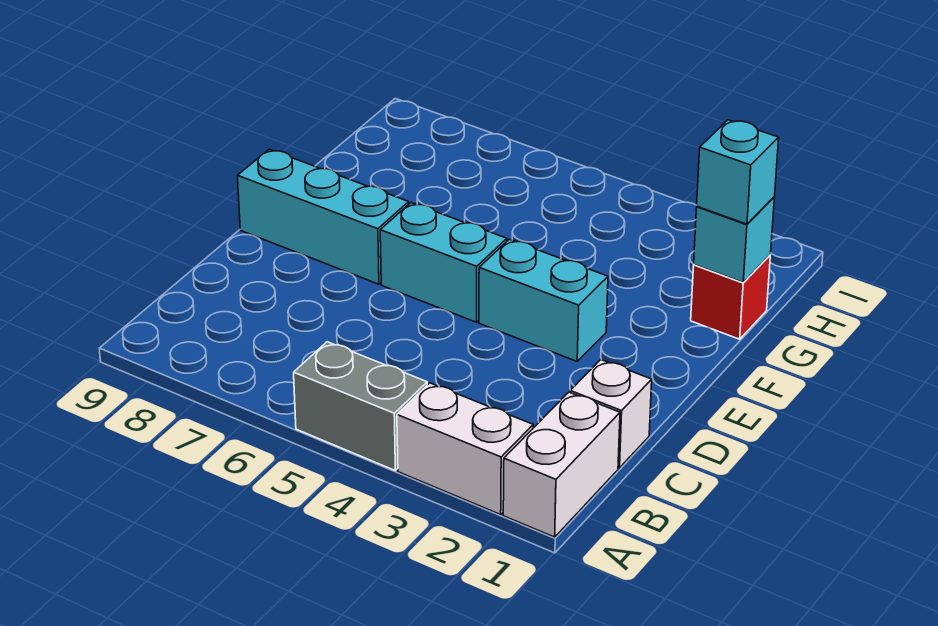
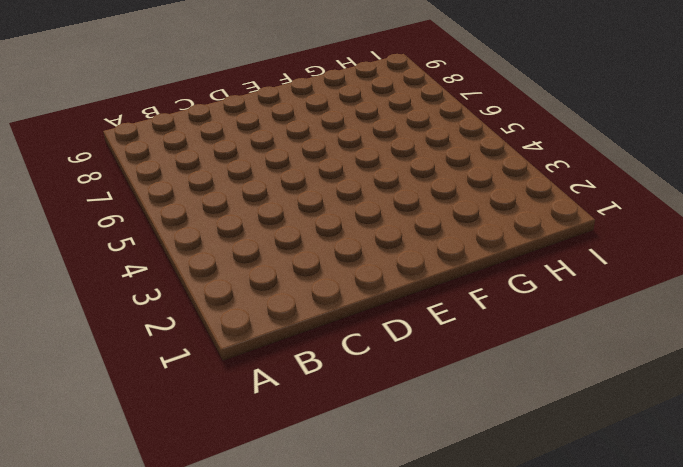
none -> white 1x2 brick [503,392,620,537]
none -> white 1x2 brick [397,383,533,515]

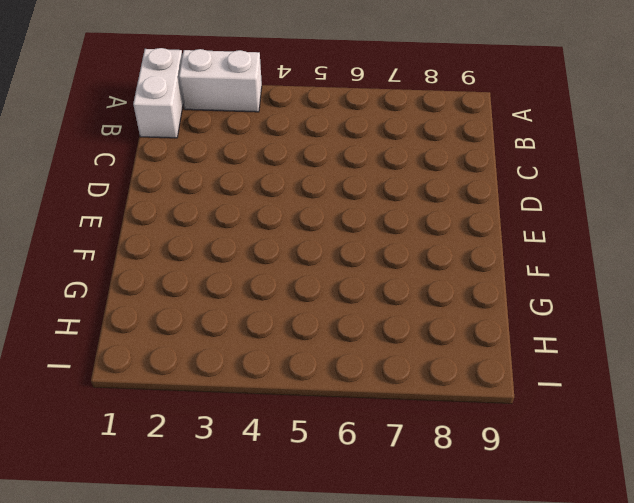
none -> grey 1x2 brick [294,342,427,470]
none -> white 1x1 brick [570,360,652,468]

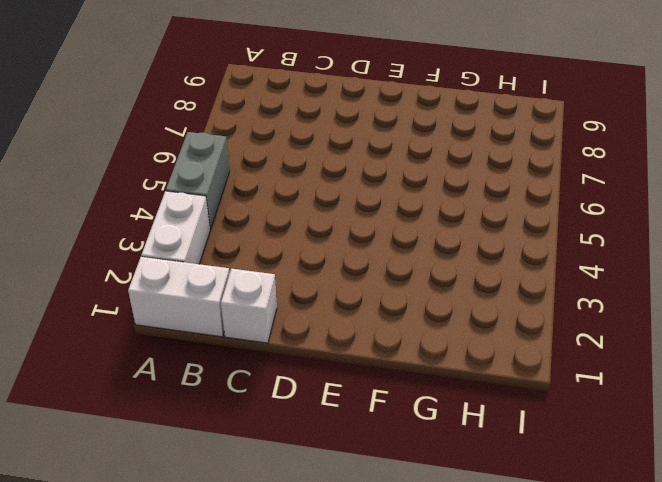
none -> cyan 1x2 brick [479,239,608,361]
none -> cyan 1x2 brick [380,203,507,322]

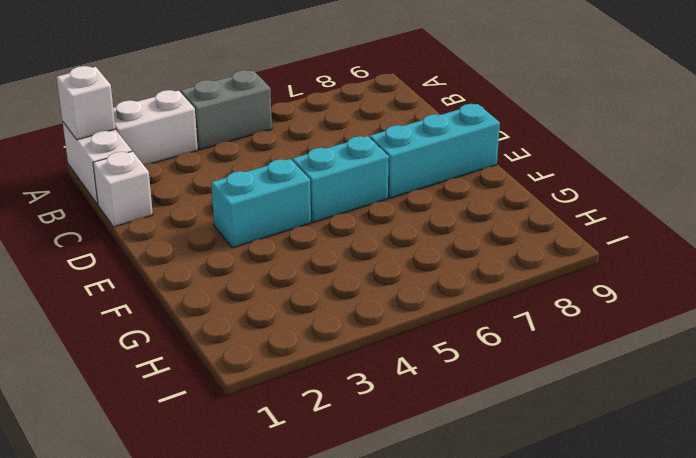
white 1x1 brick [57,66,115,140] -> none
none -> red 1x1 brick [691,255,770,339]
none -> cyan 1x1 brick [694,197,774,282]

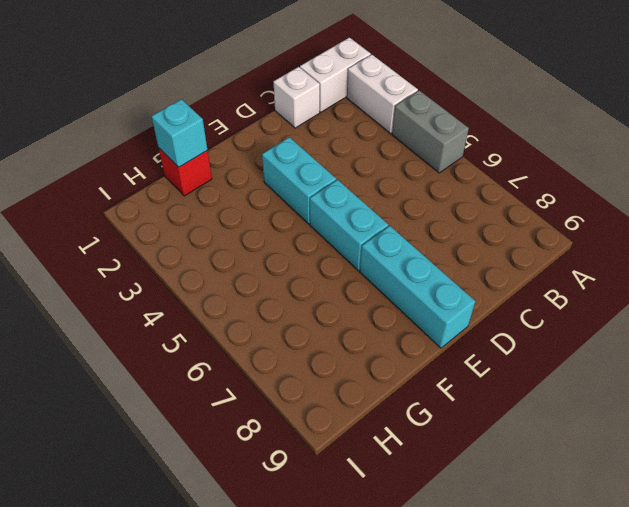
none -> cyan 1x1 brick [697,120,779,224]

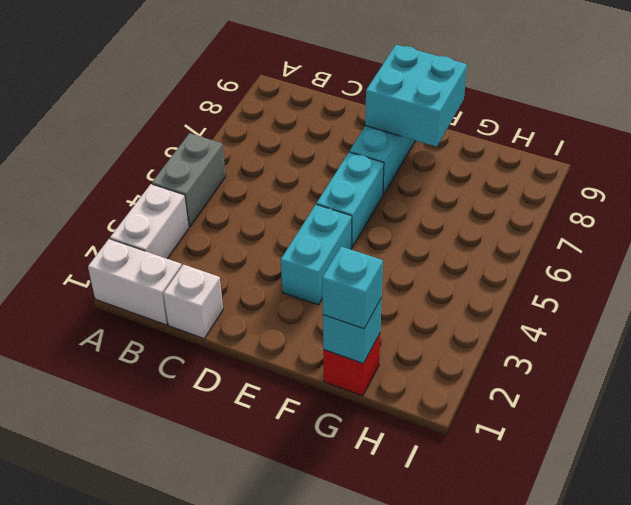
cyan 2x2 brick [365,45,467,147] -> none

